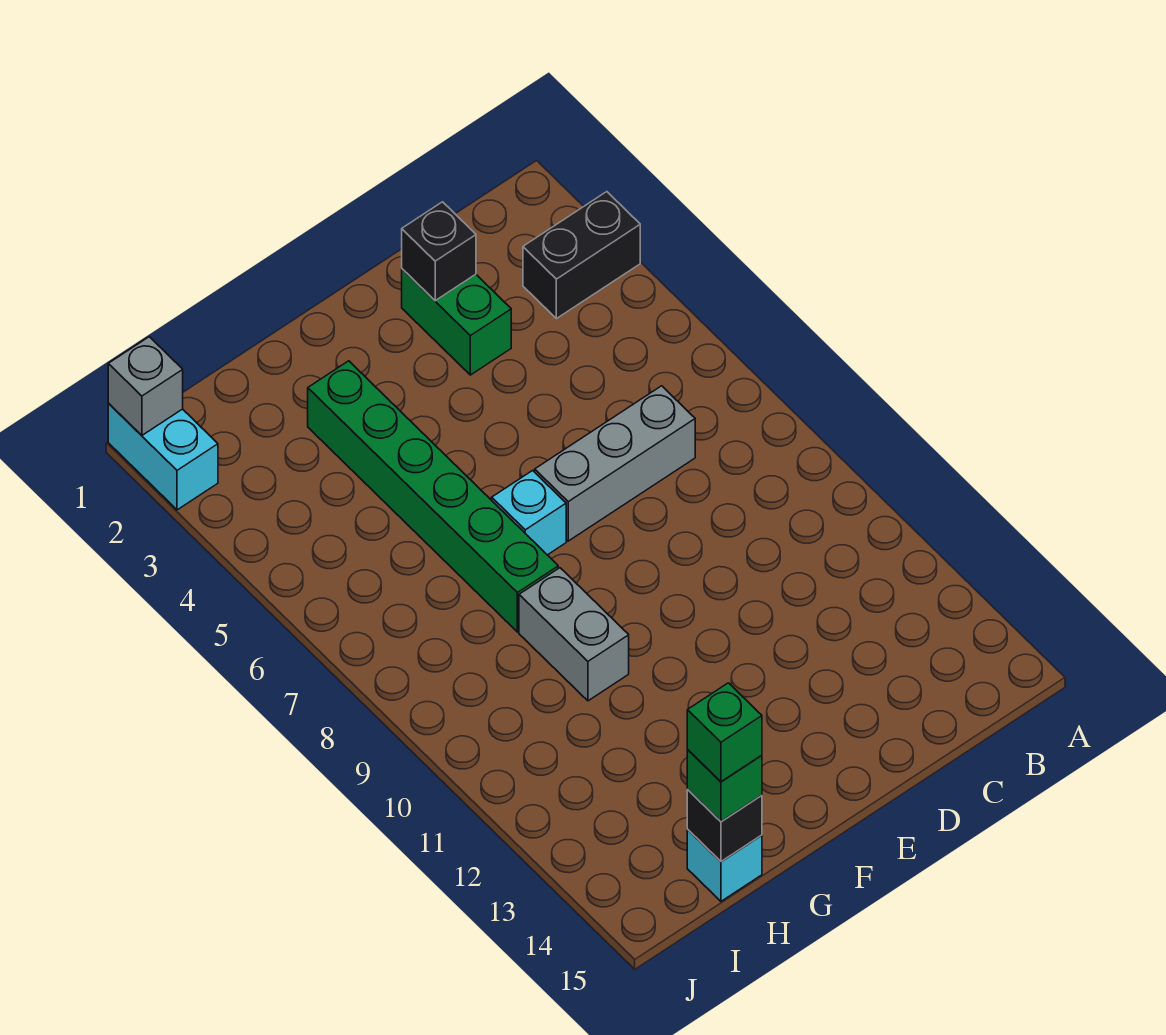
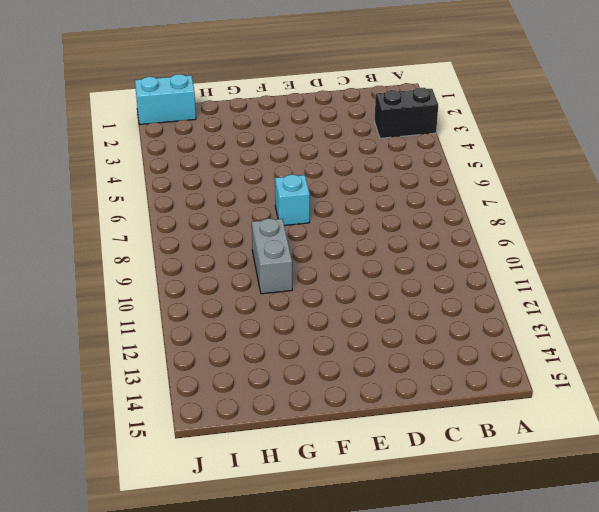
cyan 1x2 brick [135,74,196,124] -> cyan 1x2 brick turned to [108,404,218,510]
none -> grey 1x3 brick [535,386,695,541]
none -> green 1x2 brick [402,269,511,375]
none -> green 1x6 brick [308,361,558,632]

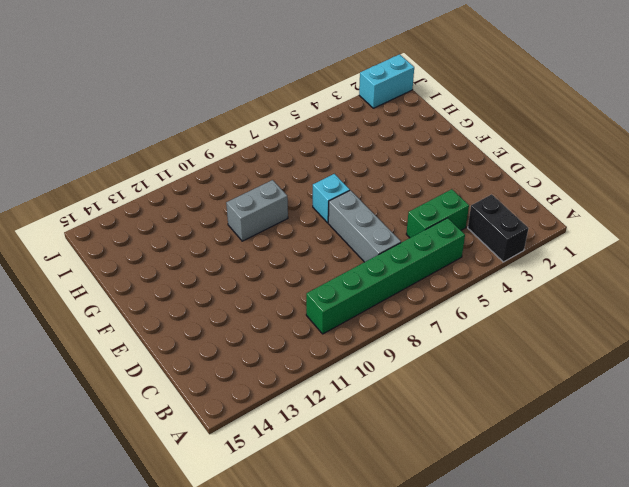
green 1x6 brick [306,218,465,334] -> green 1x6 brick moved to [308,361,558,632]
green 1x2 brick [406,189,469,238] -> green 1x2 brick moved to [402,269,511,375]
none -> cyan 1x1 brick [687,830,762,901]
none -> black 1x1 brick [402,202,476,301]
none -> black 1x1 brick [687,790,762,862]

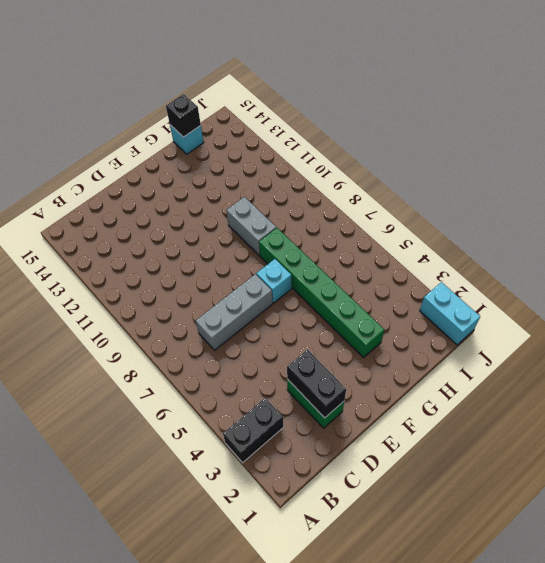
black 1x2 brick [287,349,346,418] -> black 1x1 brick [402,202,476,301]
none -> grey 1x1 brick [108,337,183,435]
none -> green 1x1 brick [687,749,762,821]
none -> green 1x1 brick [687,683,762,782]

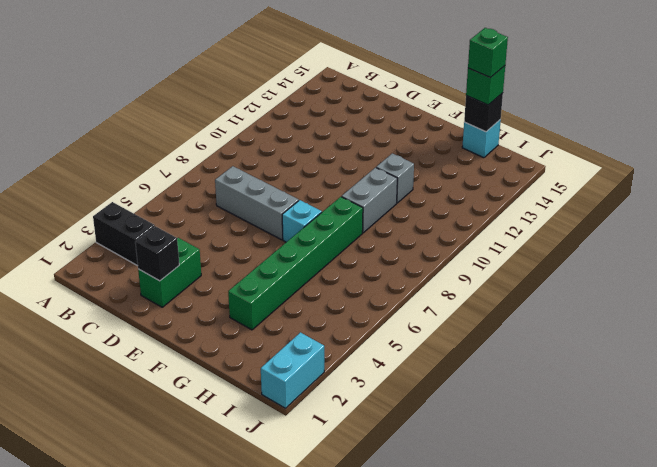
grey 1x1 brick [376,153,414,203] -> grey 1x1 brick moved to [108,337,183,435]

